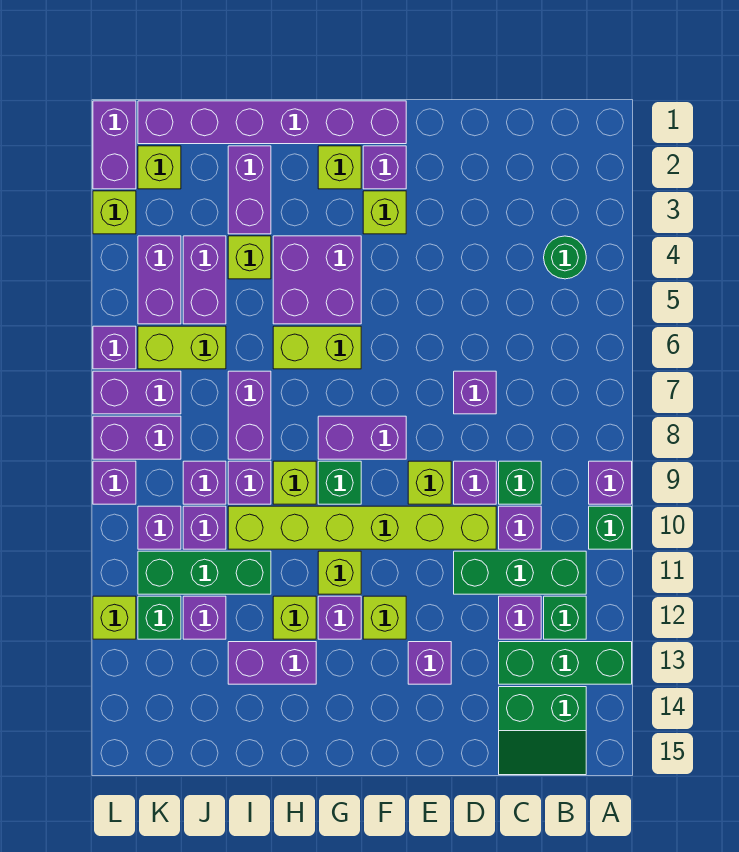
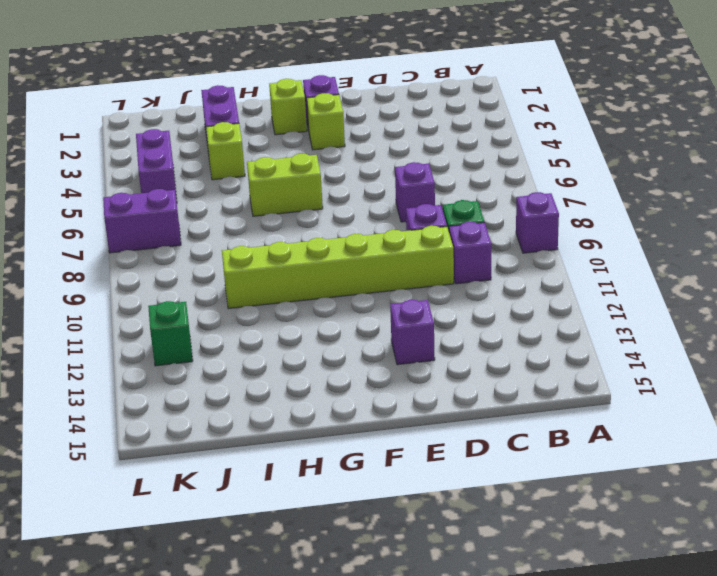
none -> green 1x1 brick [589,506,632,549]
none -> green 1x3 brick [499,642,632,684]
none -> green 1x1 round brick [544,236,586,279]
none -> green 1x3 brick [454,551,586,594]

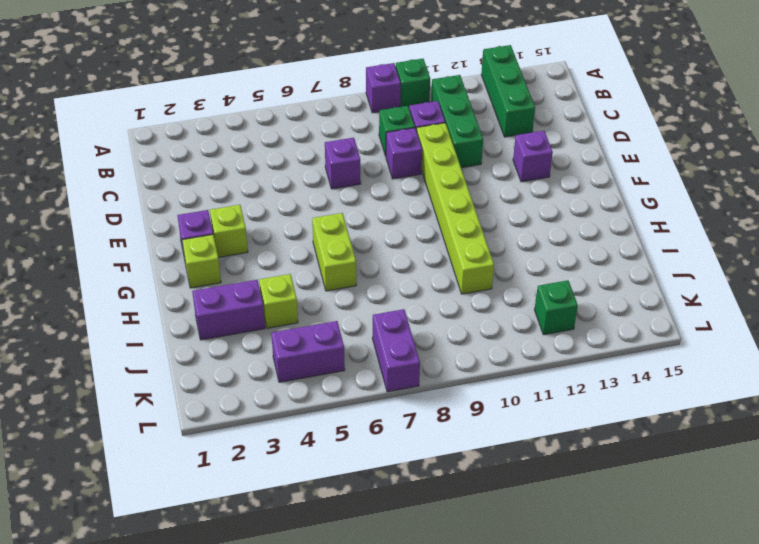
none -> green 1x1 round brick [544,236,586,279]
none -> green 1x1 brick [544,596,586,639]
none -> green 2x2 slope [499,687,586,775]
none -> purple 1x1 brick [499,596,541,639]

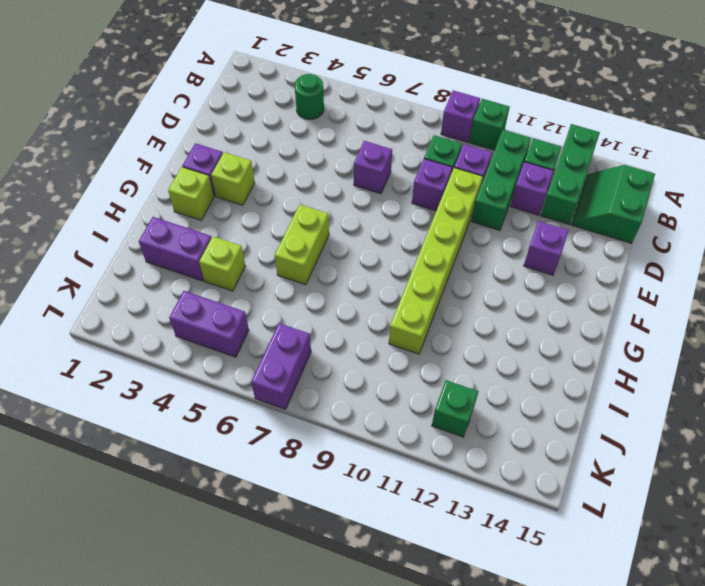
green 2x2 slope [571,165,655,243] -> green 2x2 slope turned to [499,687,586,775]
none -> lime 1x1 brick [408,461,451,504]
none -> purple 1x6 brick [138,101,406,144]
none -> purple 1x2 brick [318,416,406,459]
none -> lime 1x1 brick [363,596,406,639]

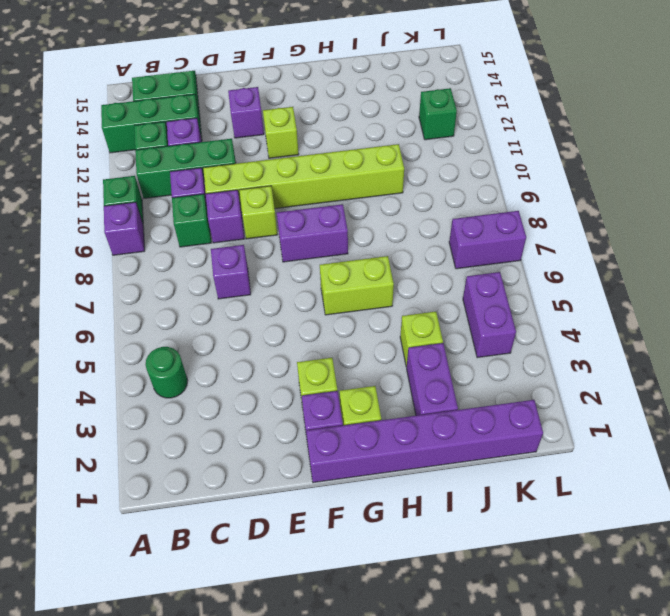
none -> purple 2x2 brick [273,236,361,324]
none -> green 1x1 brick [318,461,361,504]
none -> lime 1x1 brick [318,551,361,594]
none -> purple 1x1 brick [318,596,361,639]

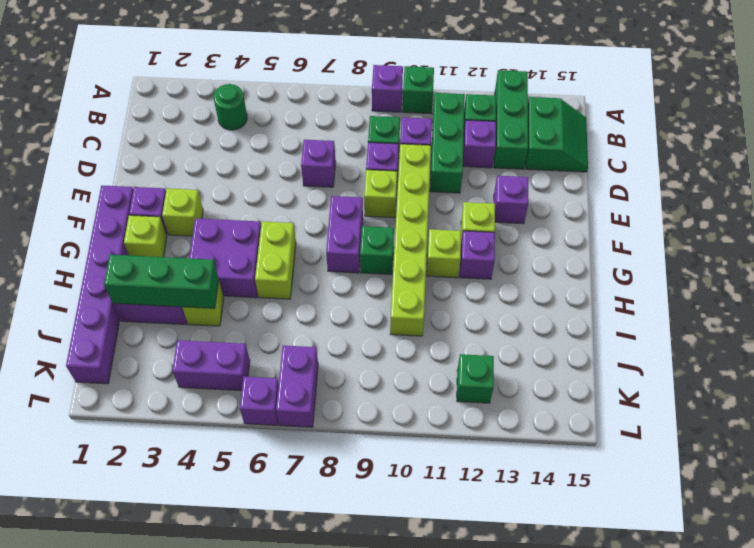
green 1x3 brick [104,255,219,308] -> green 1x3 brick turned to [138,551,271,594]
none -> lime 1x1 brick [273,461,316,504]
none -> lime 1x1 brick [273,596,316,639]
none -> purple 1x2 brick [228,642,316,684]
none -> purple 1x2 brick [228,371,271,459]

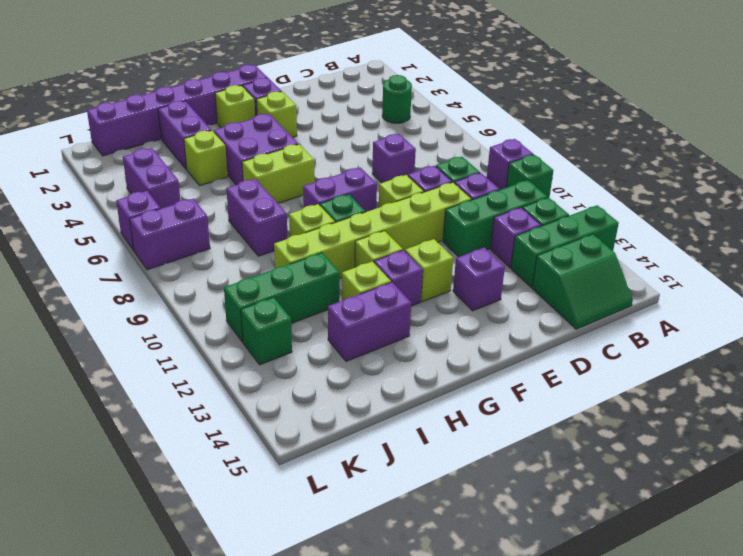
none -> purple 1x1 brick [228,461,271,504]
none -> purple 1x2 brick [183,236,226,324]
none -> lime 1x2 brick [138,326,226,369]
none -> purple 1x1 brick [183,461,226,504]

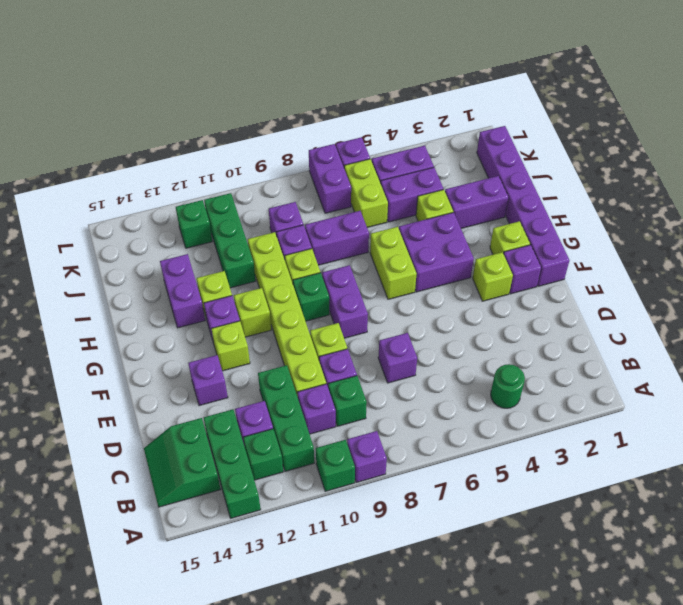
none -> purple 1x1 brick [183,506,226,549]
none -> purple 1x1 brick [183,596,226,639]
none -> lime 1x1 brick [138,146,181,189]
none -> purple 1x2 brick [93,416,181,459]

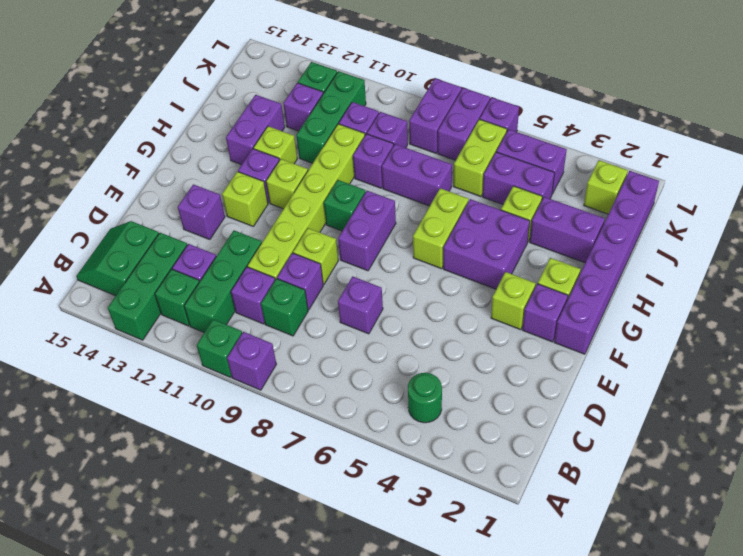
none -> lime 1x1 brick [273,461,316,504]
none -> purple 1x1 brick [138,506,181,549]
none -> purple 1x2 brick [93,101,136,189]
none -> lime 1x1 brick [93,191,136,234]

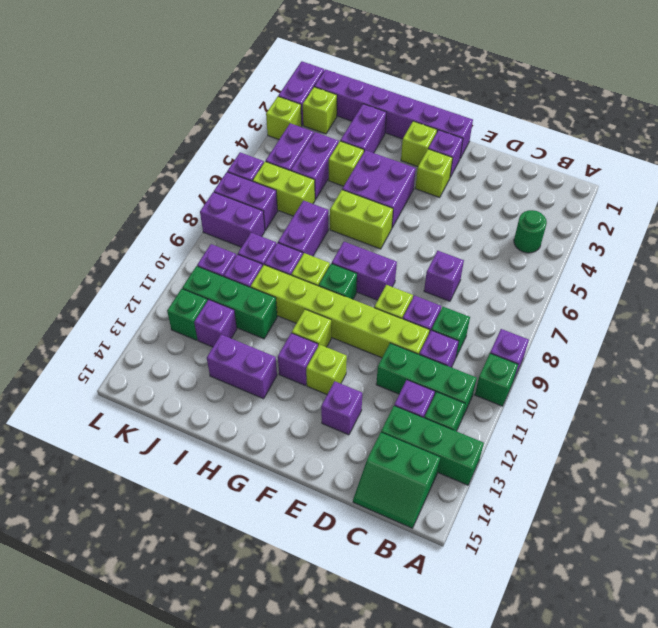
none -> lime 1x1 brick [273,596,316,639]
none -> purple 1x1 brick [93,461,136,504]
none -> lime 1x1 brick [93,596,136,639]

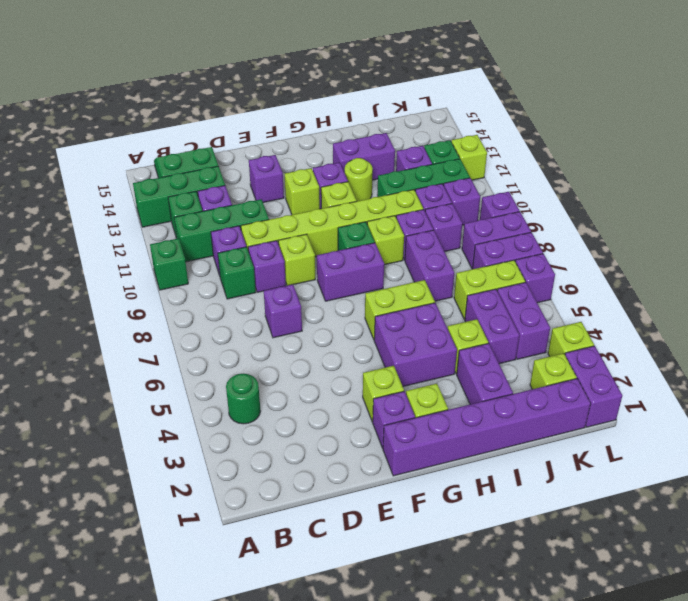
lime 1x1 round brick [345,158,373,201] -> lime 1x1 brick [273,596,316,639]
none -> purple 1x1 brick [589,461,632,504]

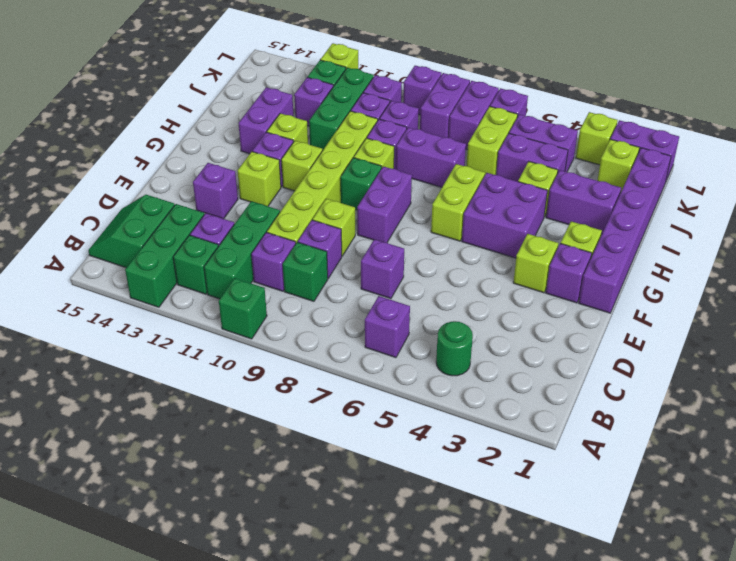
purple 1x1 brick [365,296,410,358] -> purple 1x1 brick moved to [589,461,632,504]

